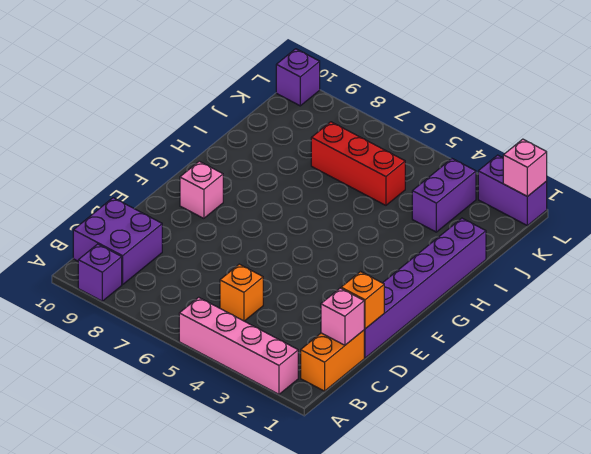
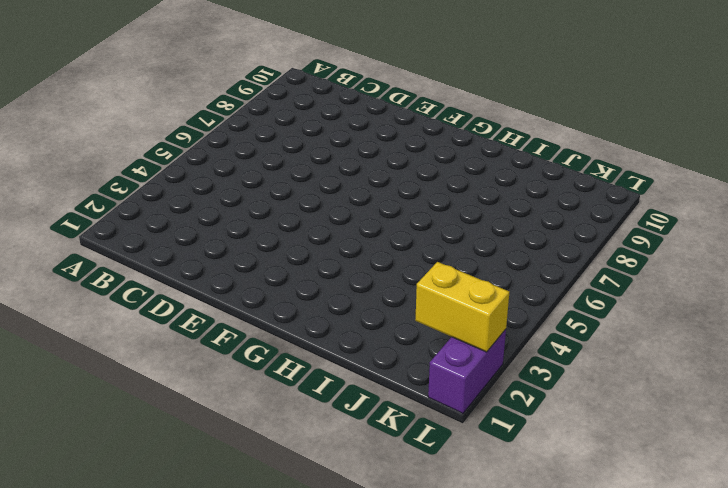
yellow 1x2 brick [415,262,509,352] -> none
none -> pink 1x4 brick [179,297,298,394]
none -> purple 1x1 brick [78,244,122,301]
none -> orange 1x2 brick [301,330,364,391]

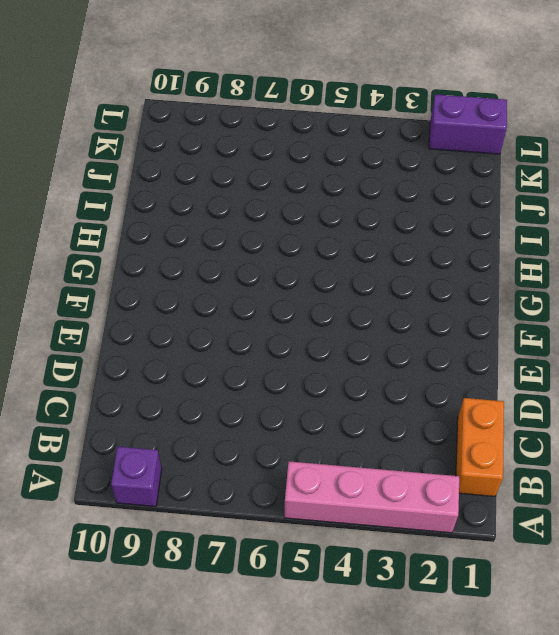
none -> purple 2x2 brick [73,198,162,285]
none -> orange 1x1 brick [220,264,263,321]
none -> purple 1x6 brick [364,218,486,358]

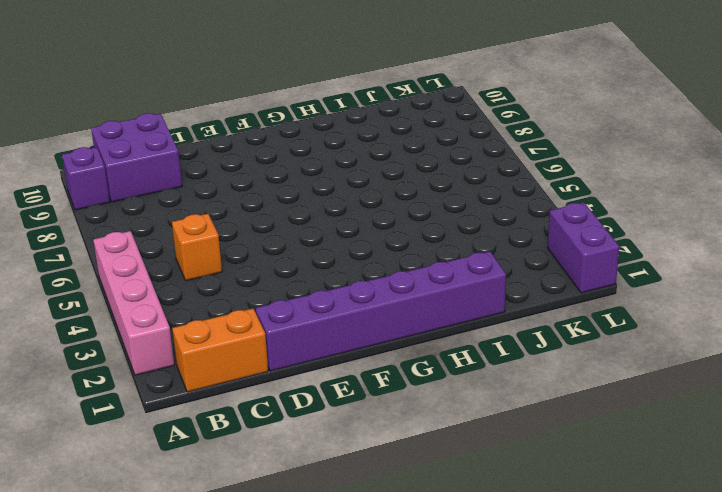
none -> pink 1x1 brick [180,161,223,218]
none -> purple 1x2 brick [412,159,476,232]
none -> red 1x3 brick [311,122,405,205]

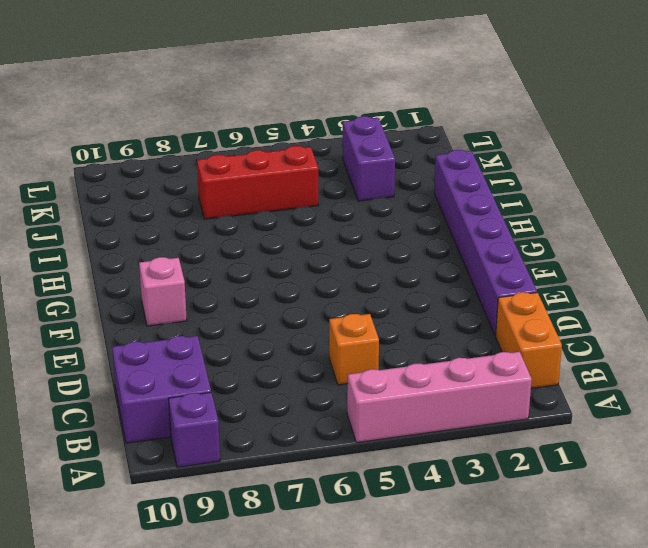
none -> purple 1x2 brick [478,155,547,226]
none -> purple 1x1 brick [276,49,320,106]
none -> pink 1x1 brick [321,288,364,345]

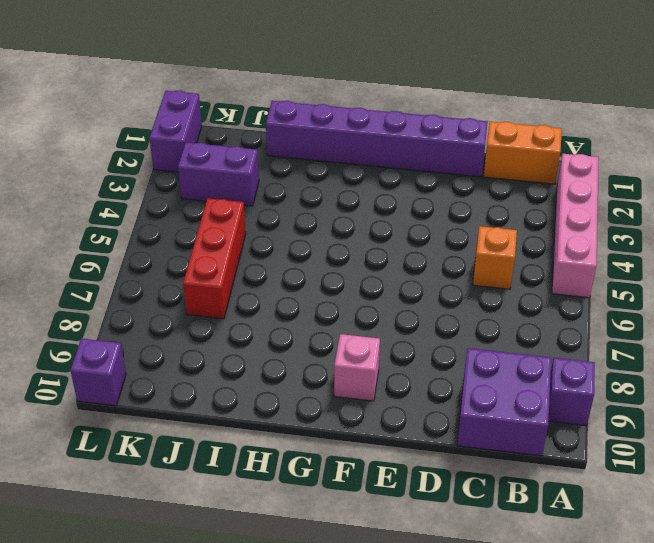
none -> pink 1x1 brick [321,288,364,345]
none -> orange 1x1 brick [341,272,384,329]
none -> pink 1x1 brick [503,139,547,197]

